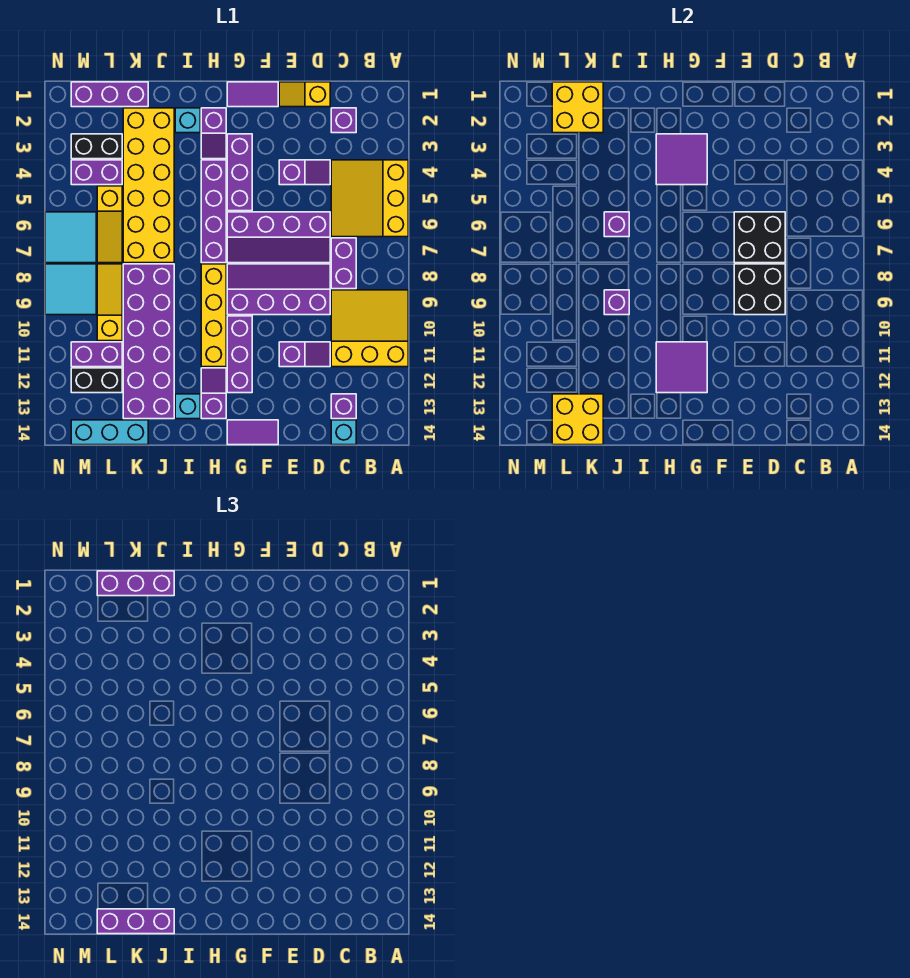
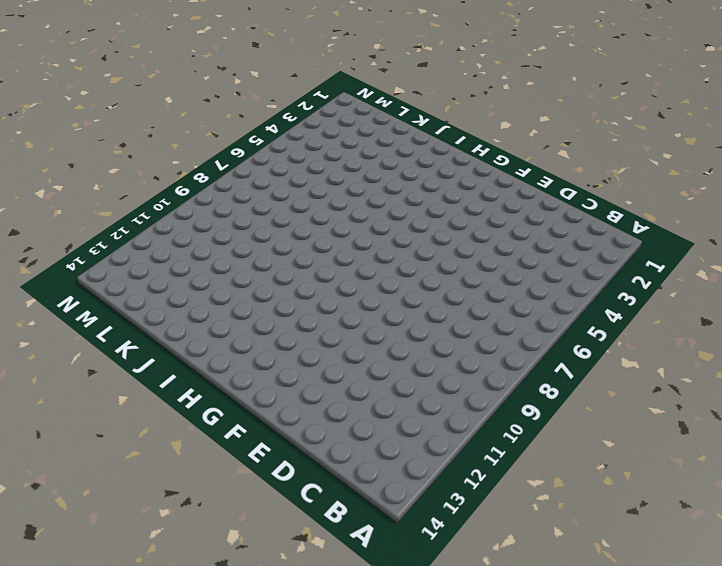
none -> yellow 3x3 slope [331,160,408,237]
none -> yellow 3x3 slope [331,290,408,367]
none -> purple 1x1 brick [331,108,356,133]
none -> purple 1x2 brick [331,238,356,289]

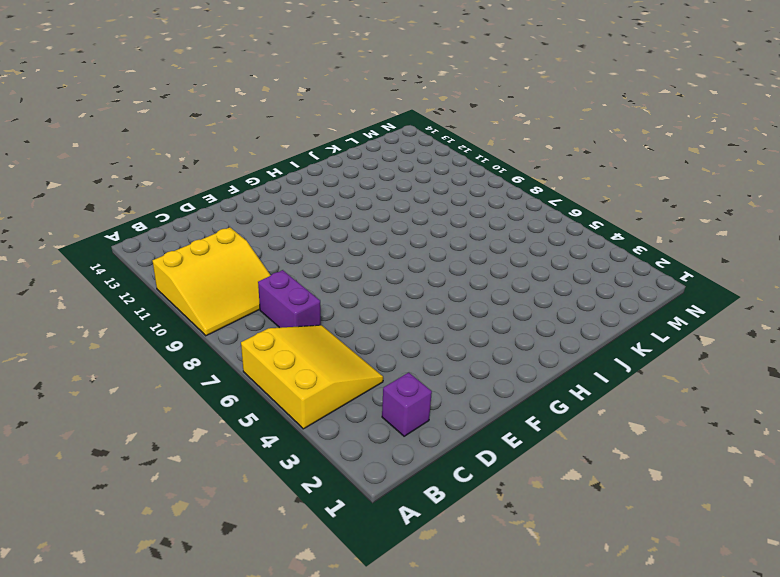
none -> purple 1x1 brick [331,394,356,419]
none -> cyan 1x1 brick [331,420,356,445]
none -> yellow 1x2 slope [279,82,330,107]
none -> purple 1x2 slope [279,160,330,185]

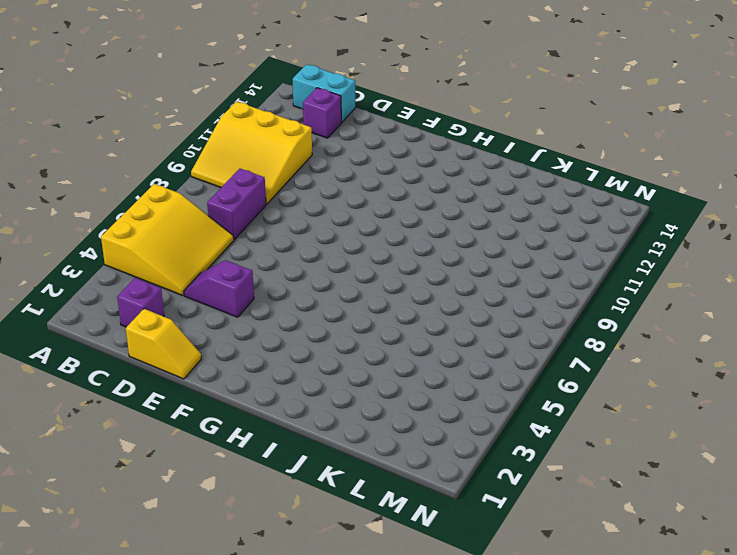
cyan 1x2 brick [293,64,355,122] -> cyan 1x1 brick [331,420,356,445]
none -> purple 2x4 slope [227,212,330,263]
none -> purple 2x4 slope [227,264,330,315]
none -> purple 1x2 slope [279,342,330,367]
none -> purple 1x2 tile [227,82,278,107]

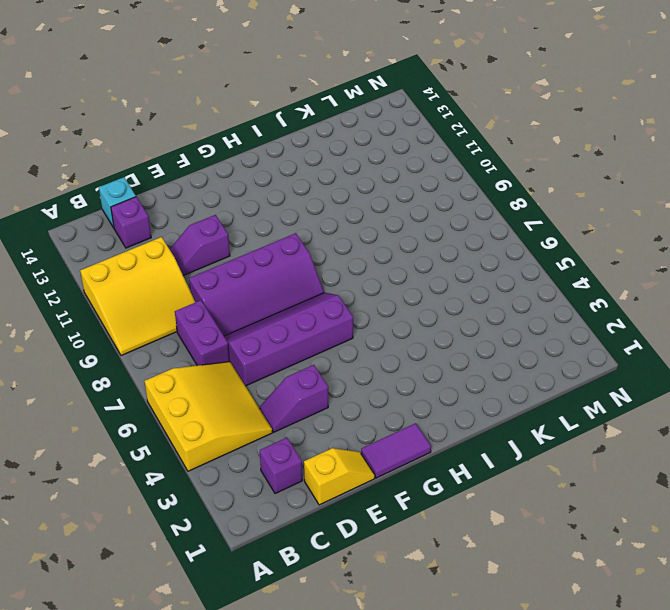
none -> purple 1x2 tile [227,420,278,445]
none -> purple 1x3 brick [227,134,252,211]
none -> purple 1x3 brick [227,316,252,393]
none -> purple 1x2 slope [201,108,226,159]

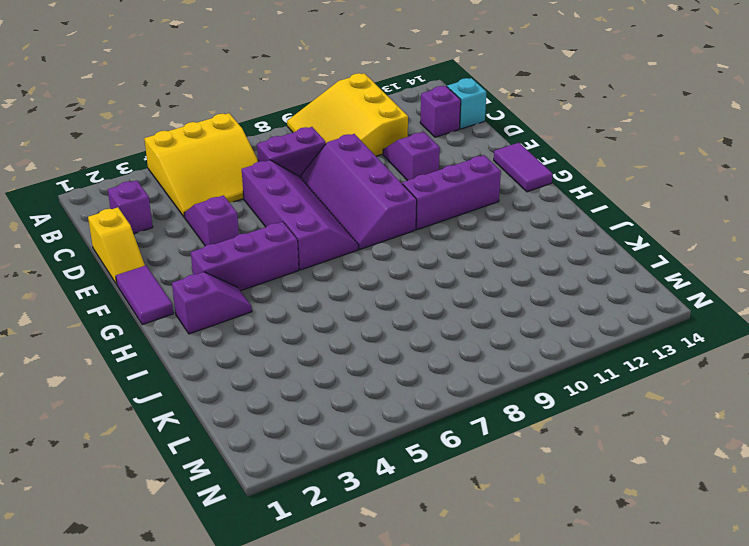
none -> purple 1x4 brick [201,160,226,263]
none -> yellow 1x4 brick [201,264,226,367]
none -> purple 1x2 slope [201,368,226,419]
none -> cyan 1x1 brick [175,108,200,133]

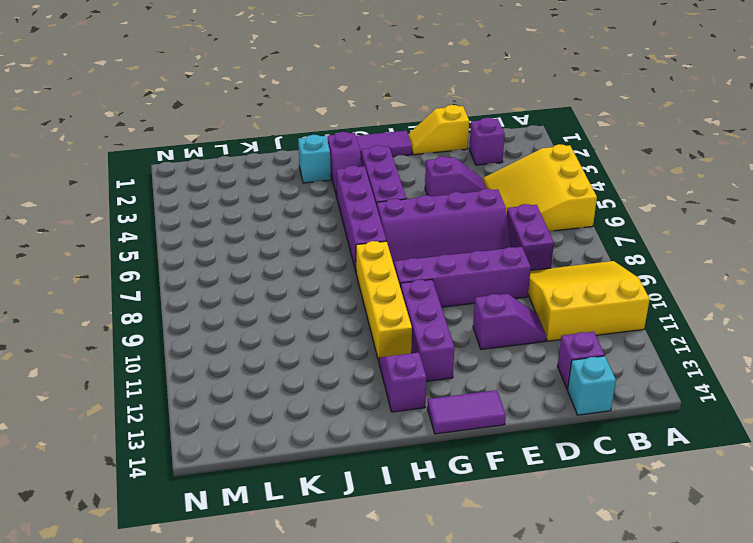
none -> cyan 1x1 brick [175,394,200,419]
none -> yellow 2x6 brick [123,108,174,263]
none -> purple 2x6 brick [123,264,174,419]
none -> purple 1x3 brick [71,82,148,107]

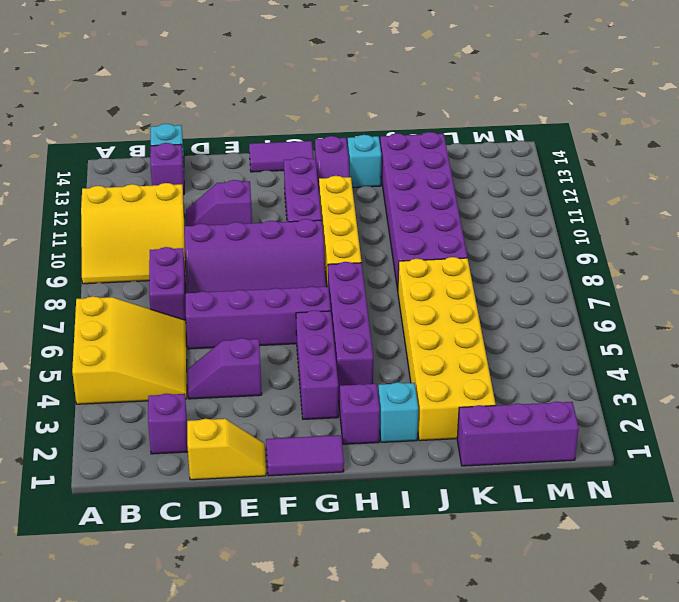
none -> cyan 1x3 brick [71,420,148,445]
none -> black 1x2 brick [71,134,122,159]
none -> purple 1x2 brick [71,160,122,185]
none -> yellow 1x3 slope [97,186,122,263]

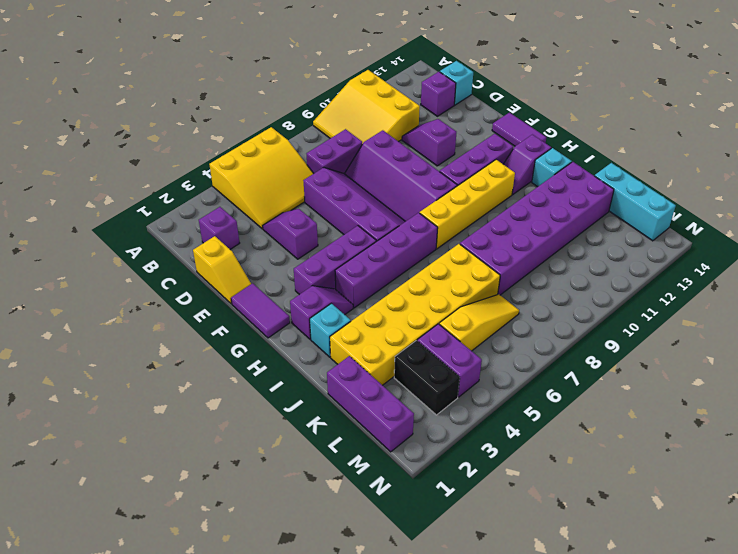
none -> yellow 1x3 slope [97,264,122,341]
none -> purple 1x2 brick [71,342,122,367]
none -> black 1x2 brick [71,368,122,393]
none -> cyan 2x2 tile [45,212,96,263]

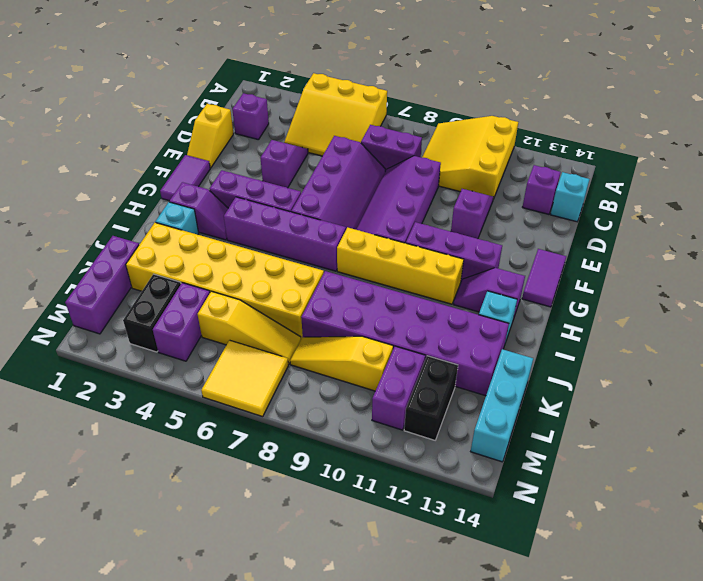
yellow 2x2 tile [201,340,288,417] -> cyan 2x2 tile [45,212,96,263]
none -> cyan 2x2 tile [45,264,96,315]
none -> black 2x2 brick [734,212,785,263]
none -> black 2x2 brick [734,264,785,315]
none -> purple 2x2 tile [656,134,707,185]

